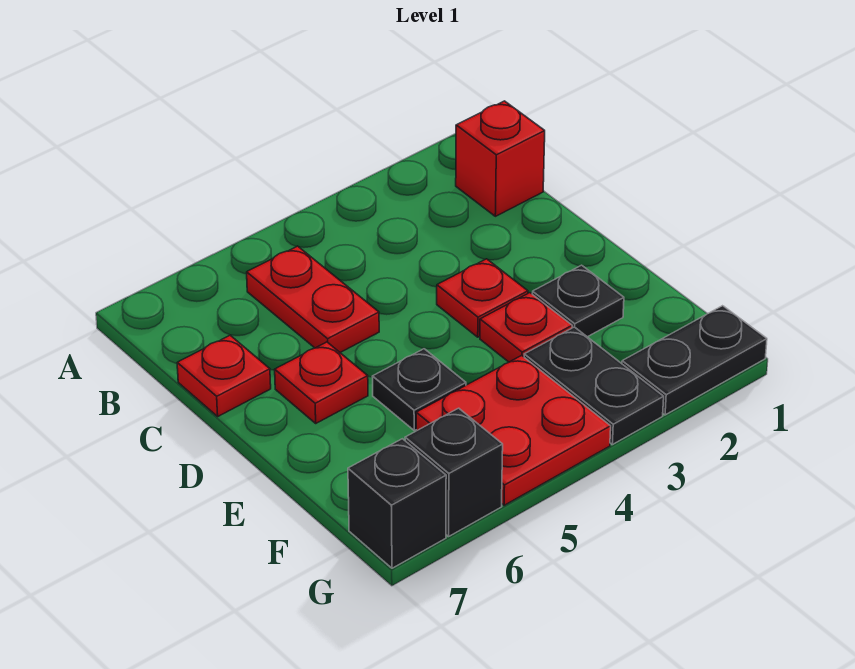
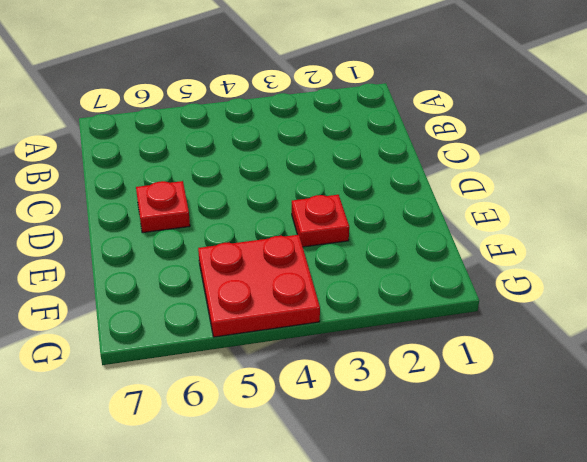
none -> red 1x1 brick [456,101,545,216]
none -> red 1x2 plate [247,246,379,353]
none -> red 1x1 plate [177,335,271,416]

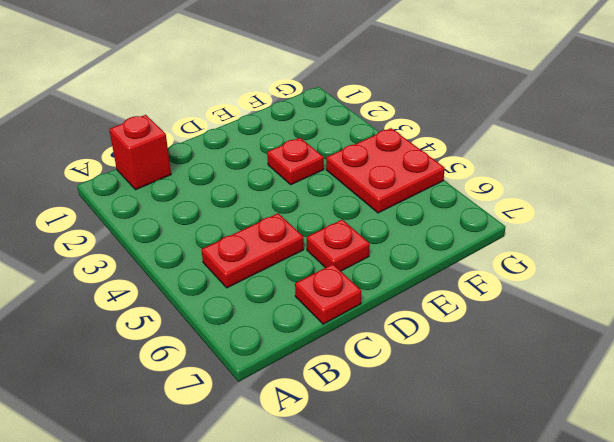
none -> red 1x1 plate [437,259,528,337]
none -> black 1x1 plate [532,265,624,337]
none -> black 1x1 plate [372,349,466,430]

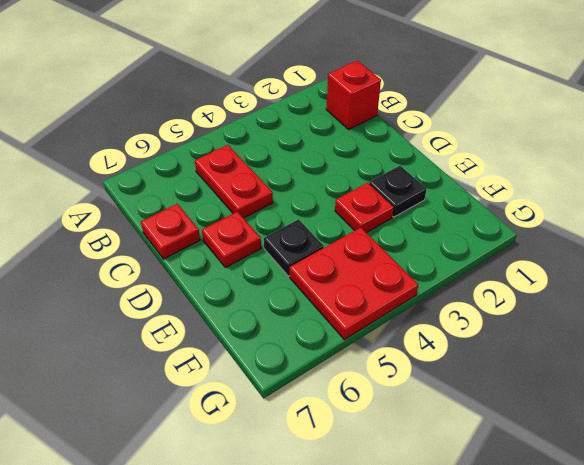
none -> red 1x1 plate [437,259,528,337]
none -> black 1x2 plate [524,327,664,445]
none -> black 1x2 plate [622,306,767,415]

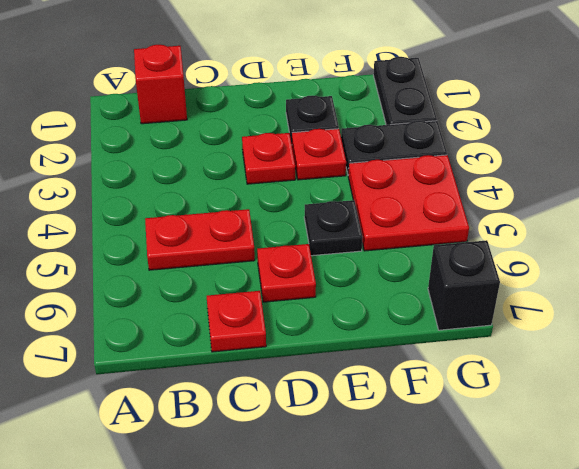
none -> black 1x1 brick [405,408,503,536]

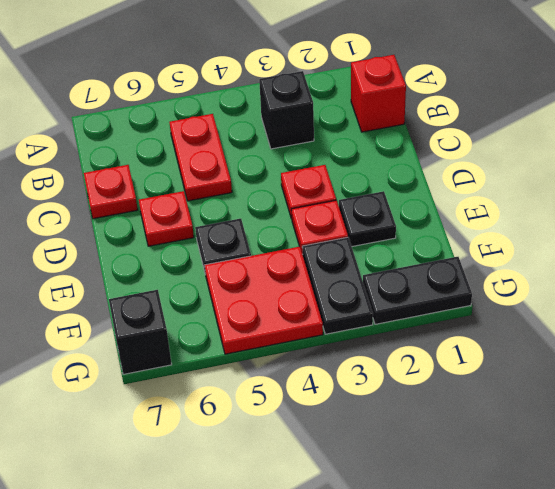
black 1x1 brick [259,71,314,149] -> black 1x1 brick moved to [405,408,503,536]

